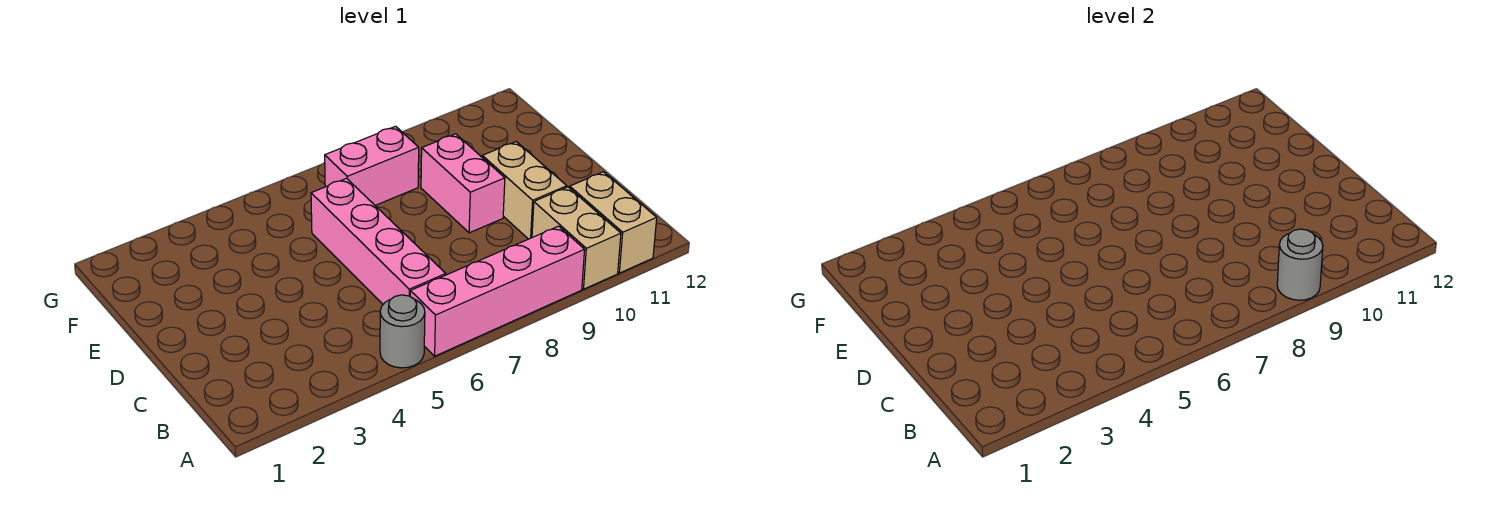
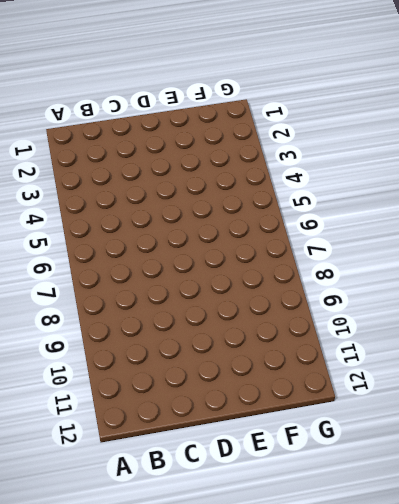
none -> grey 1x1 round brick [380,295,425,368]
none -> pink 1x4 brick [410,226,585,356]

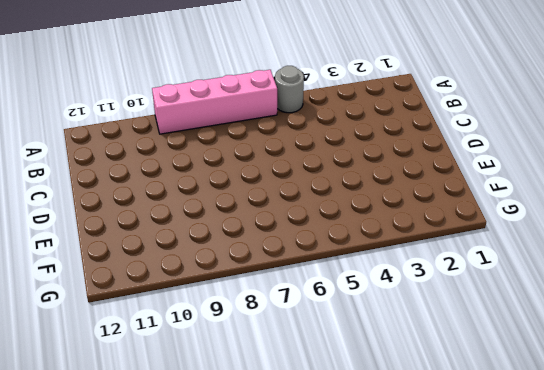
none -> tan 1x2 brick [532,187,621,289]
none -> tan 1x2 brick [570,172,657,273]

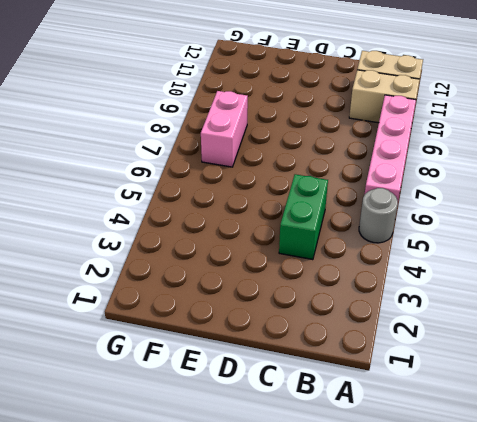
green 1x2 brick [279,174,328,260] -> none
none -> pink 1x4 brick [311,178,446,304]
none -> tan 1x2 brick [482,142,567,239]

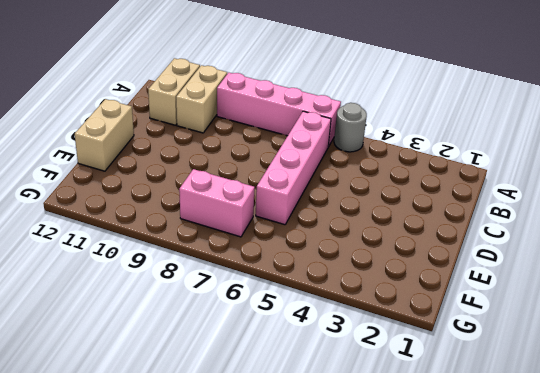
tan 1x2 brick [75,99,134,171] -> tan 1x2 brick moved to [482,142,567,239]
none -> pink 1x2 brick [421,134,505,233]
none -> grey 1x1 round brick [1277,229,1323,300]

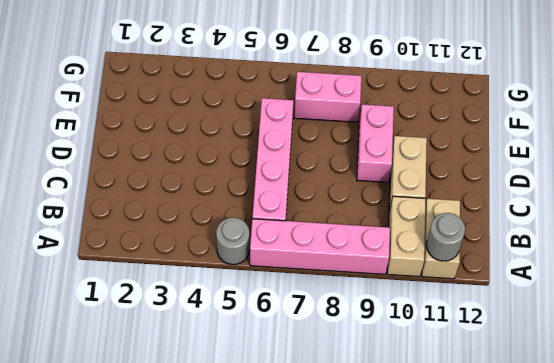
grey 1x1 round brick [426,213,465,261] -> grey 1x1 round brick moved to [1277,229,1323,300]

